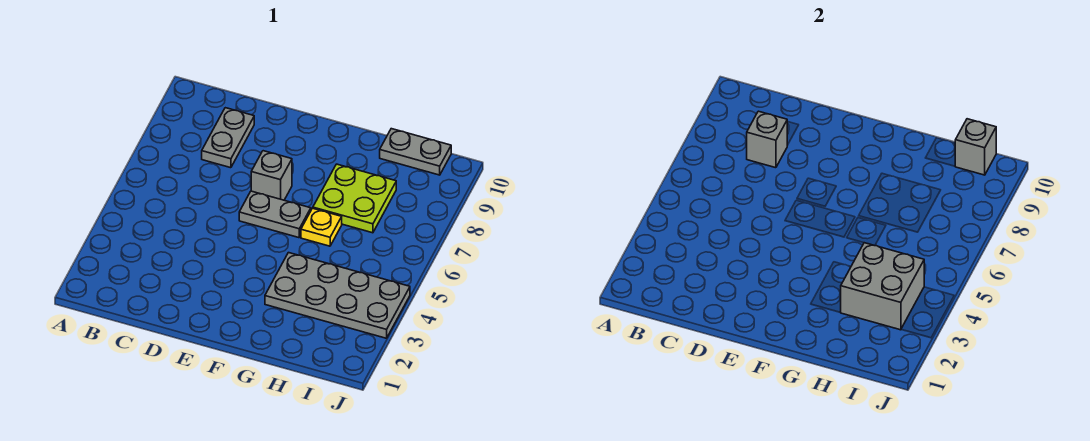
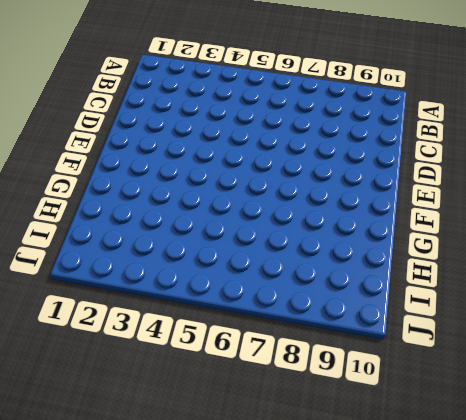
none -> grey 1x2 plate [202,108,254,168]
none -> grey 1x2 plate [239,191,311,238]

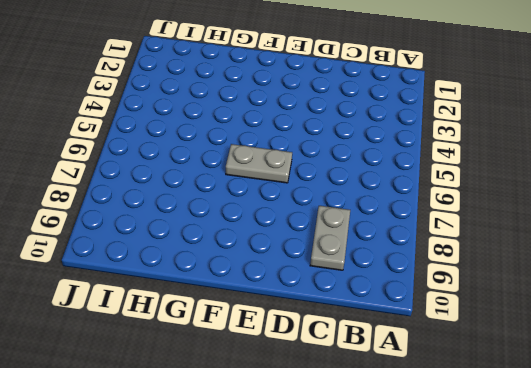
none -> grey 1x1 brick [251,151,292,200]
none -> grey 2x4 plate [265,253,410,338]

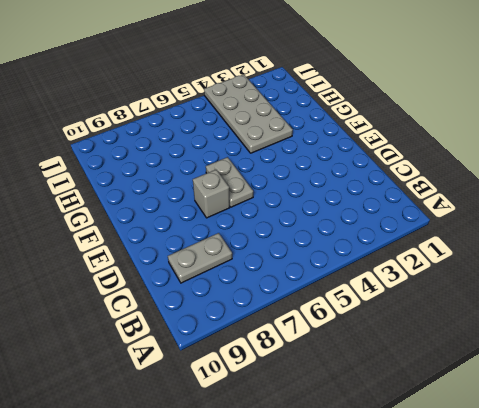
none -> yellow 1x1 plate [301,208,342,246]
none -> lime 2x2 plate [313,164,396,233]

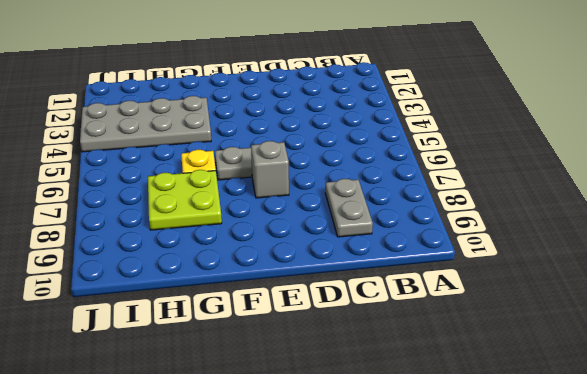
none -> grey 1x2 plate [380,129,451,175]
none -> grey 1x1 brick [747,111,787,168]

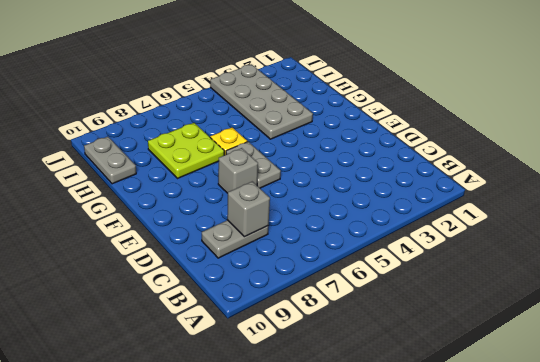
none -> grey 2x2 brick [840,243,924,330]
none -> grey 1x1 brick [955,119,996,175]

